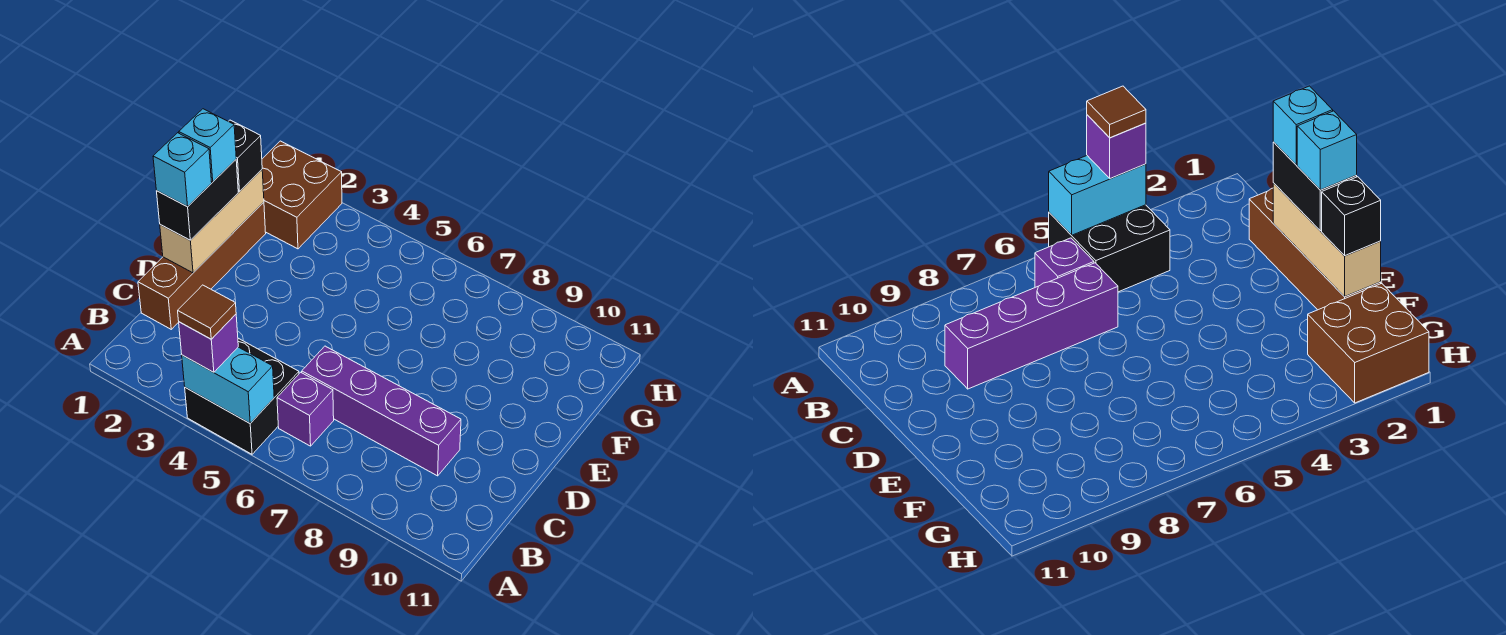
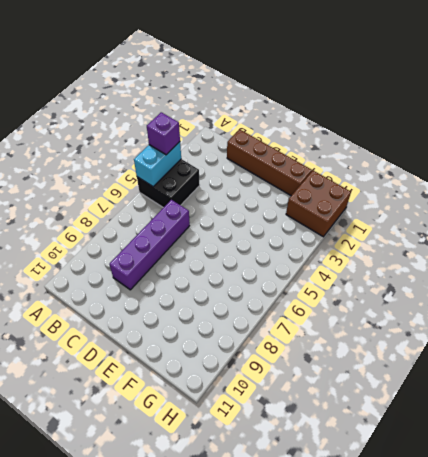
none -> purple 1x1 brick [277,372,334,446]
none -> tan 1x3 brick [160,170,264,273]
none -> black 1x2 brick [157,160,238,240]

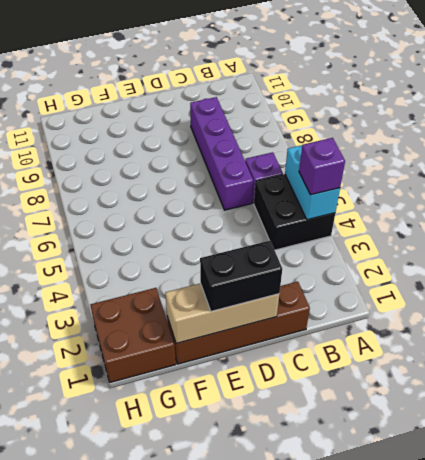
none -> black 1x1 brick [229,120,262,191]
none -> brown 1x1 tile [178,285,236,339]
none -> cyan 1x1 brick [153,133,212,207]

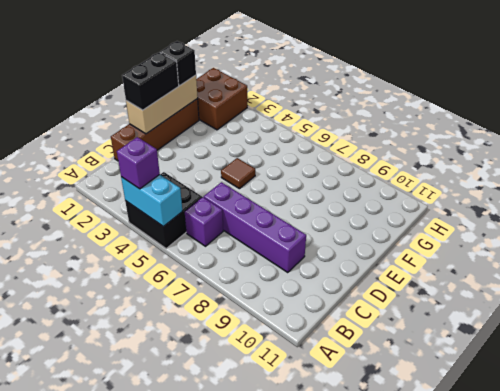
brown 1x1 tile [221,158,255,189] -> brown 1x1 tile moved to [178,285,236,339]
none -> cyan 1x1 brick [153,133,212,207]
none -> cyan 1x1 brick [179,109,236,182]

